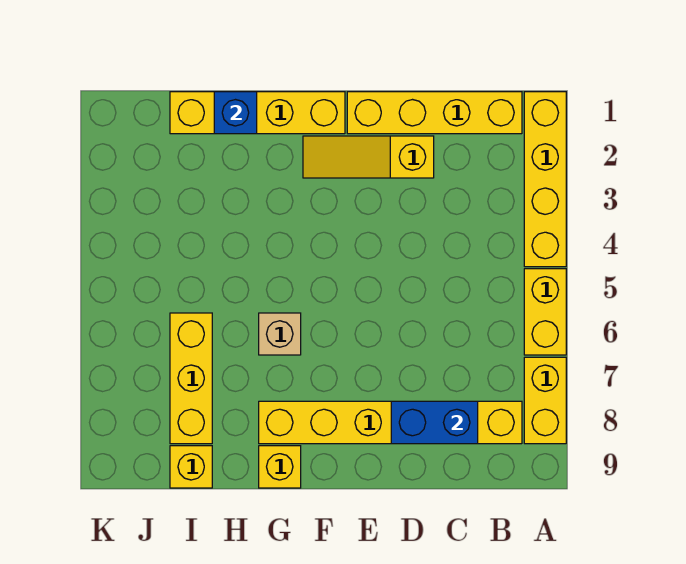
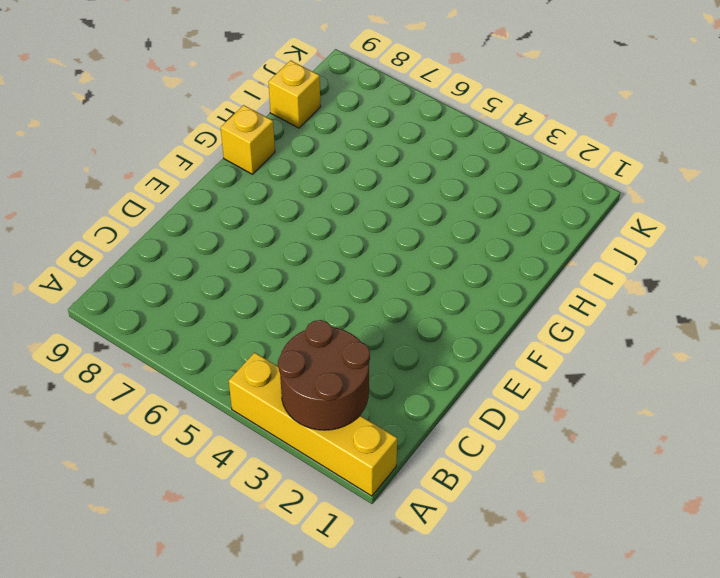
brown 2x2 round brick [278,320,370,430] -> none
none -> yellow 1x2 brick [524,269,566,355]
none -> yellow 1x2 brick [524,357,566,444]
none -> yellow 1x4 brick [347,92,522,134]

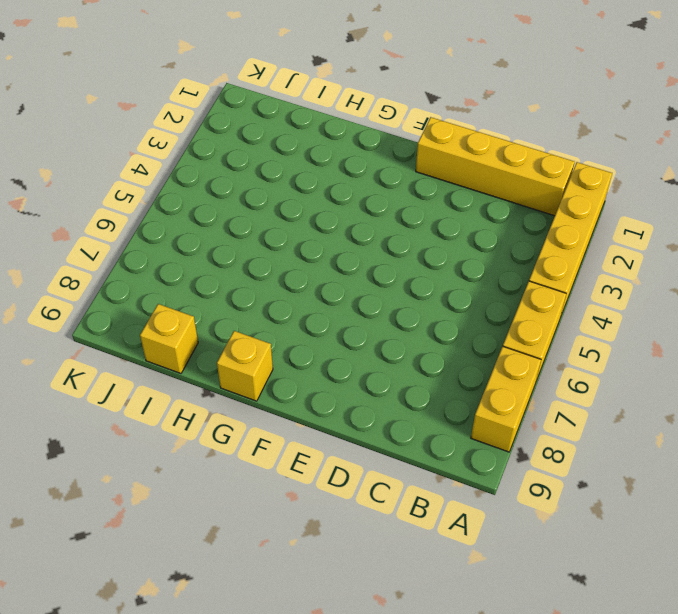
none -> yellow 1x6 brick [259,401,522,444]
none -> yellow 1x3 slope [303,136,434,178]
none -> yellow 1x4 brick [170,92,345,134]

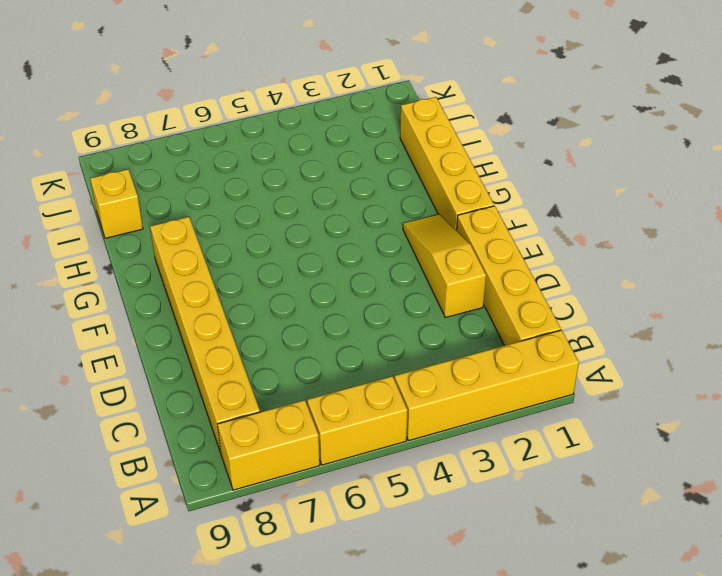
none -> tan 1x1 brick [259,313,301,355]
none -> yellow 1x1 brick [259,446,301,488]
none -> yellow 1x3 brick [170,313,212,444]

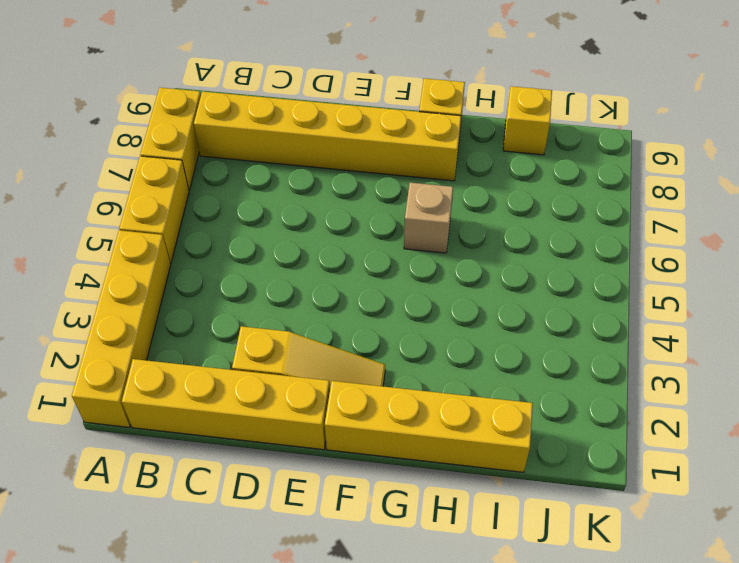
none -> yellow 1x3 brick [170,313,212,444]
none -> blue 1x2 brick [391,401,478,444]
none -> blue 1x1 brick [214,92,257,134]

